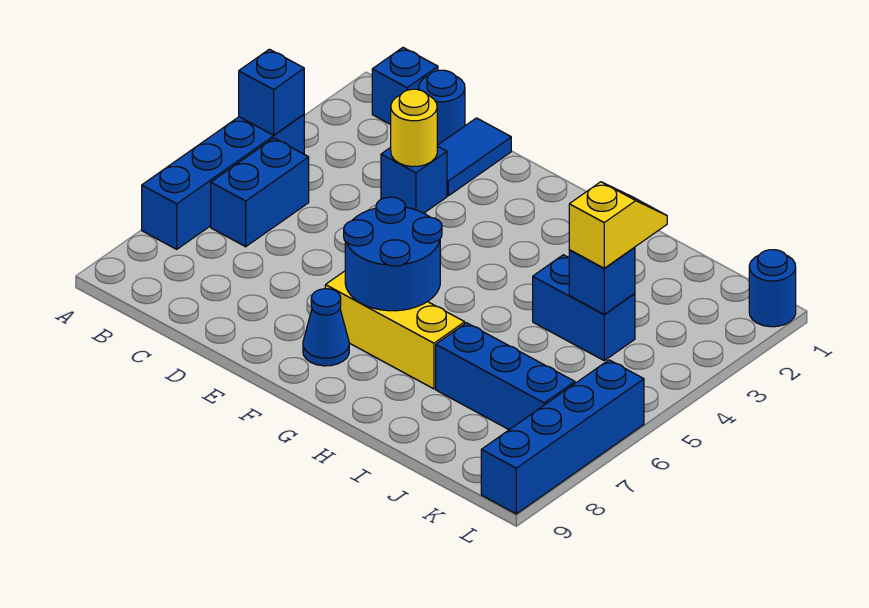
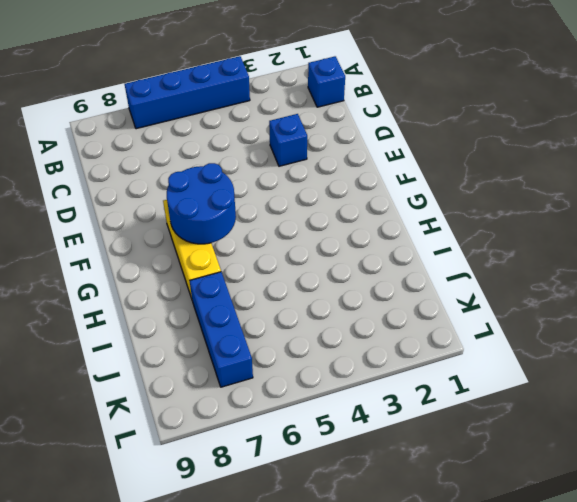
none -> blue 1x2 brick [211,138,309,247]
none -> blue 1x1 round brick [419,70,465,145]
none -> blue 1x2 tile [437,118,511,196]

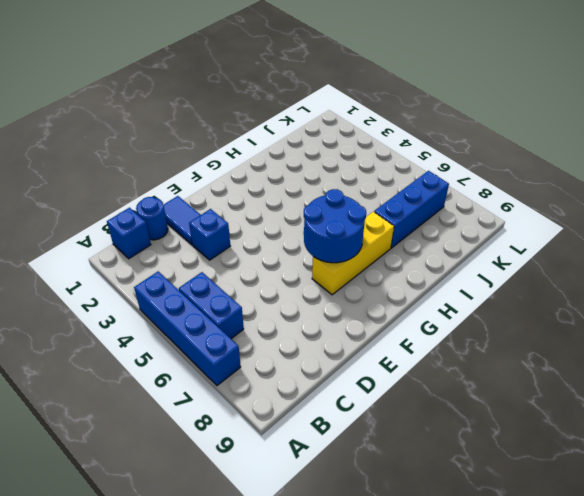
none -> blue 1x1 cone [303,289,349,366]
none -> blue 1x2 brick [533,255,635,360]
none -> blue 1x1 round brick [749,250,796,327]

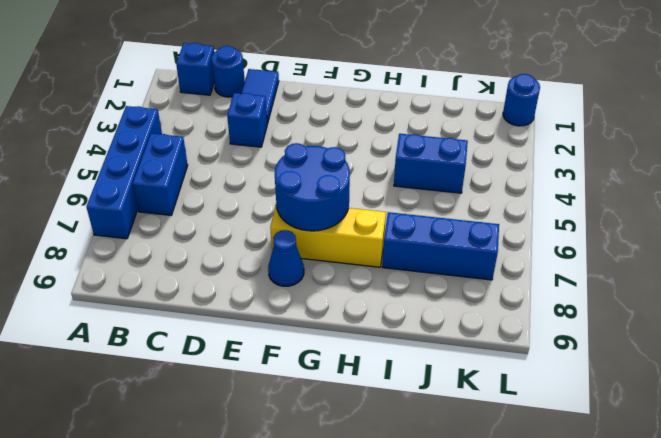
none -> blue 1x4 brick [481,360,644,514]
none -> blue 1x1 brick [239,49,304,135]
none -> yellow 1x1 round brick [391,89,437,167]

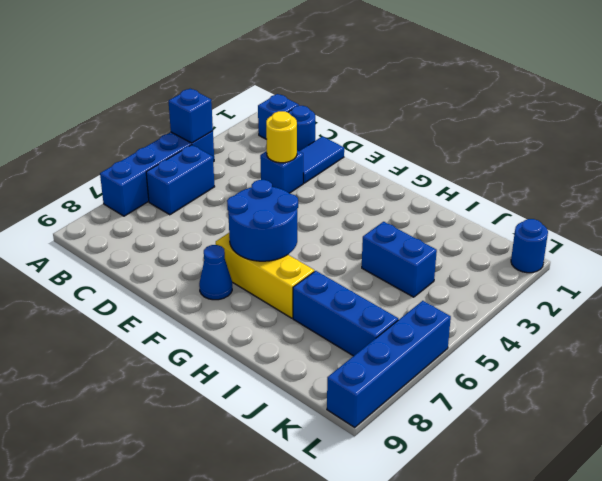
none -> blue 1x1 brick [569,247,635,315]
none -> yellow 1x2 slope [569,182,667,268]

